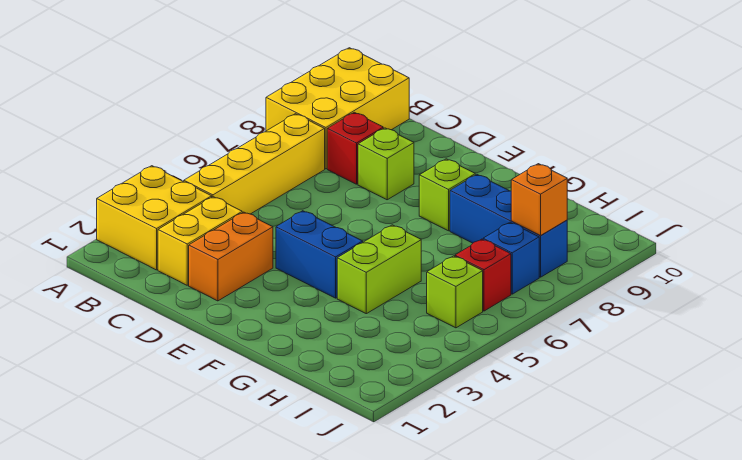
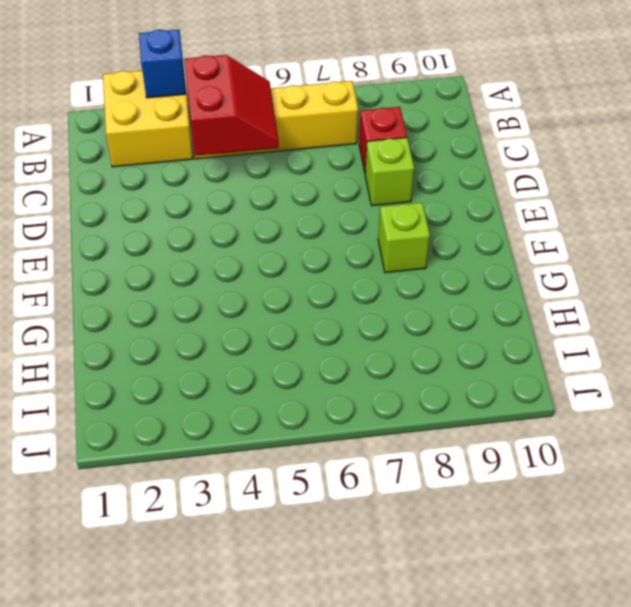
blue 1x1 brick [139,30,186,98] -> blue 1x1 brick moved to [483,222,539,294]
red 2x2 slope [185,55,279,156] -> none
none -> yellow 2x3 brick [266,48,409,169]
none -> yellow 1x2 brick [158,197,242,285]
none -> orange 1x2 brick [189,212,273,301]

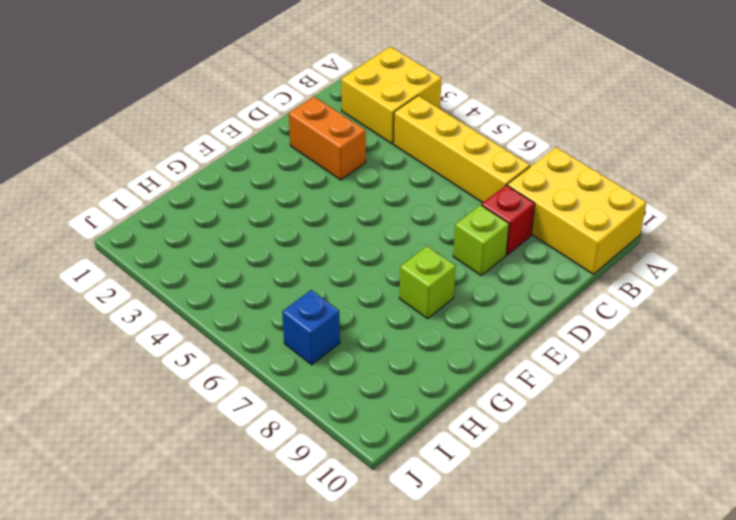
none -> yellow 1x2 brick [158,197,242,285]
none -> blue 1x2 brick [276,211,363,298]
none -> lime 1x2 brick [337,225,421,314]

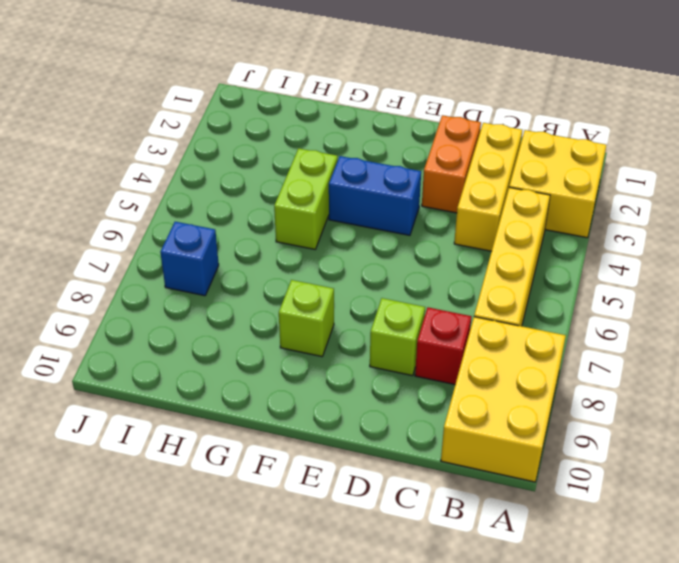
yellow 1x3 brick [454,123,522,251] -> yellow 1x2 brick [158,197,242,285]
none -> blue 1x3 brick [450,175,567,277]
none -> lime 1x1 brick [427,256,483,328]
none -> red 1x1 brick [455,239,511,311]

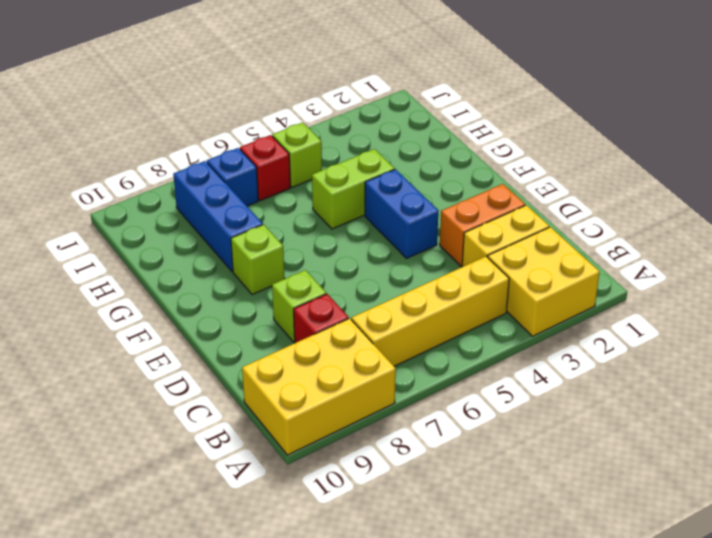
none -> orange 1x1 brick [511,164,567,235]

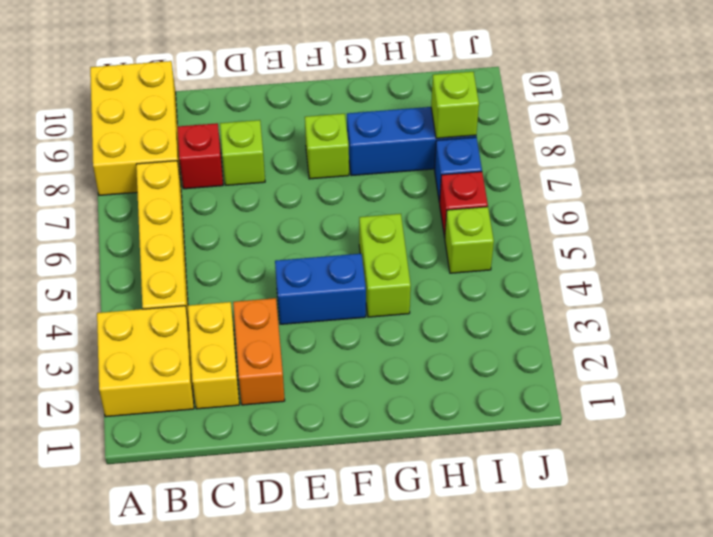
lime 1x1 brick [431,72,479,138] -> orange 1x1 brick [511,164,567,235]

